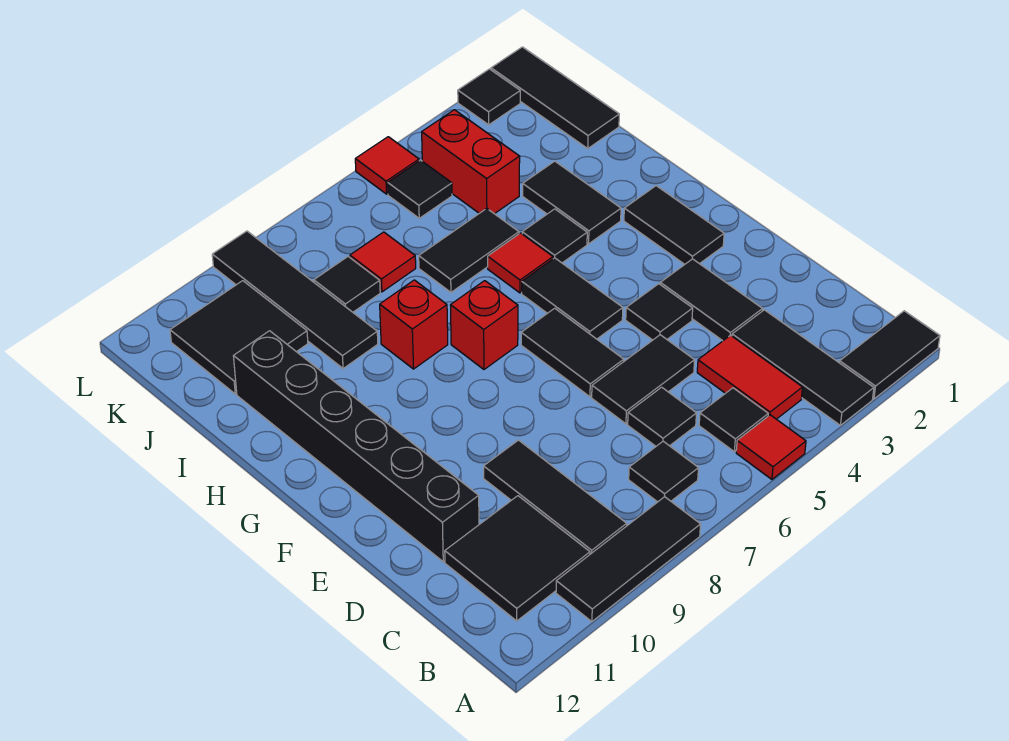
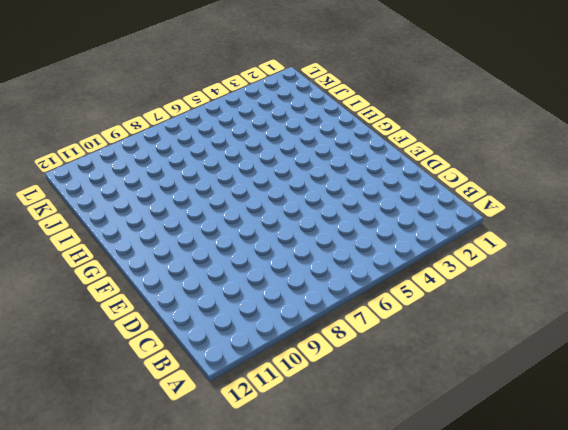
none -> black 1x2 tile [840,311,940,399]
none -> black 1x3 tile [732,310,874,425]
none -> red 1x1 tile [736,415,806,479]
none -> black 1x3 tile [556,497,701,622]

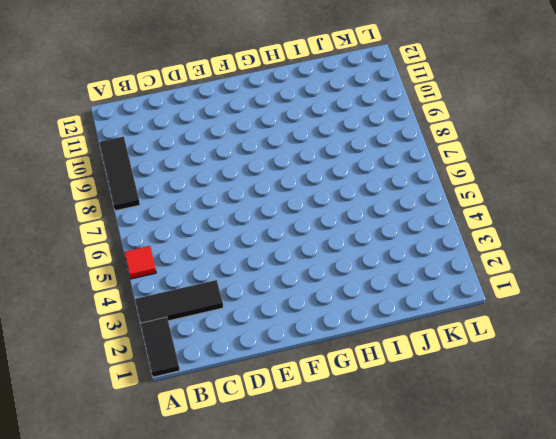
none -> red 1x2 tile [697,335,803,419]
none -> black 1x1 tile [699,388,768,452]
none -> black 1x1 tile [629,441,698,502]
none -> black 1x3 tile [484,440,627,554]

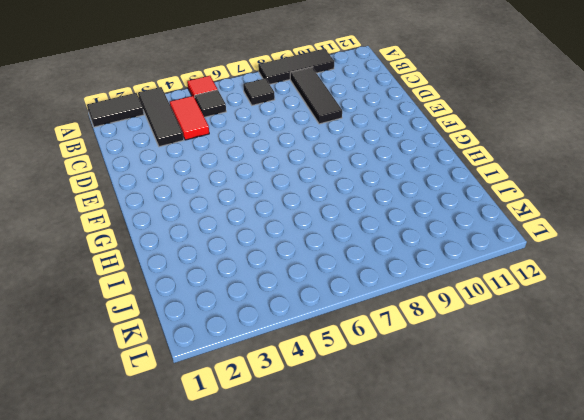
none -> black 2x2 tile [445,496,590,621]
none -> black 1x1 tile [628,387,697,446]
none -> black 1x2 tile [660,259,763,341]
none -> black 1x2 tile [592,335,695,424]

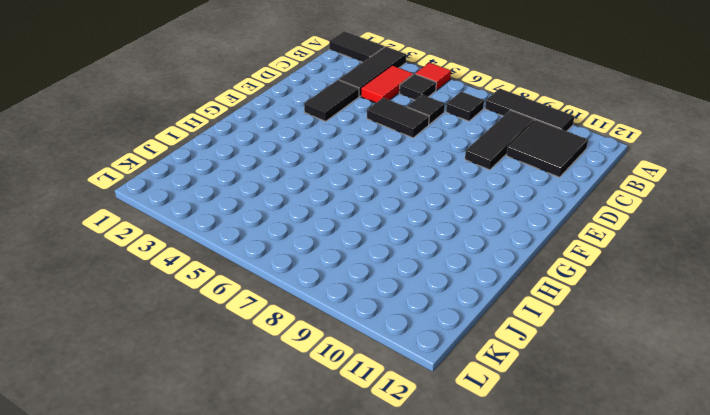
none -> black 1x6 brick [234,331,479,562]
none -> black 1x1 tile [626,284,693,340]
none -> black 1x2 tile [521,308,624,397]
none -> black 1x2 tile [624,186,724,264]

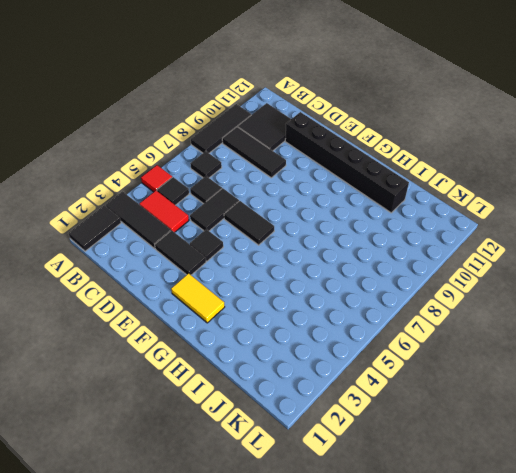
yellow 1x2 tile [171,273,225,323] -> black 1x2 tile [624,186,724,264]
none -> black 1x2 tile [522,258,623,339]
none -> red 1x1 brick [451,281,518,369]
none -> black 1x2 tile [523,161,621,244]
none -> black 1x1 tile [522,209,587,263]

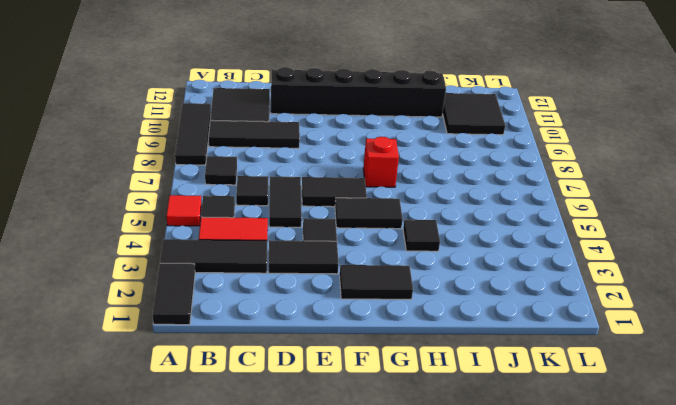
none -> black 1x2 tile [523,161,621,244]
none -> red 1x1 tile [488,233,553,293]
none -> red 1x1 brick [380,280,448,369]
none -> black 1x2 tile [419,209,519,292]

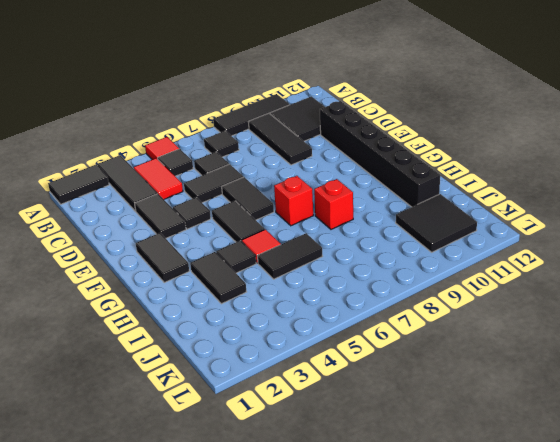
none -> black 1x4 tile [212,231,378,369]
none -> black 1x3 tile [491,47,619,148]
none -> red 1x2 brick [422,110,520,214]
none -> red 1x1 tile [350,232,416,292]

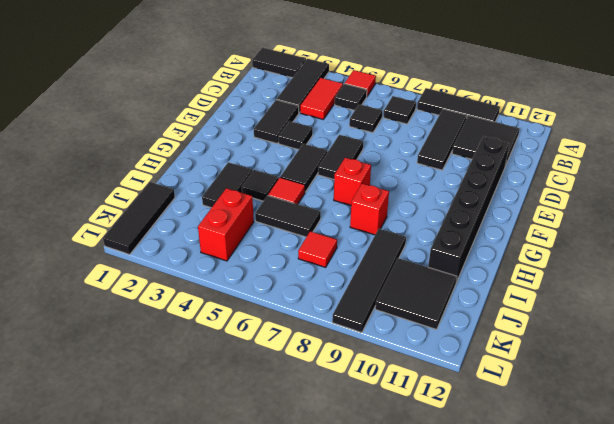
none -> black 1x2 tile [592,335,695,424]
none -> black 1x2 tile [624,186,724,264]
none -> black 1x1 tile [314,257,380,312]
none -> black 1x1 tile [388,160,452,218]

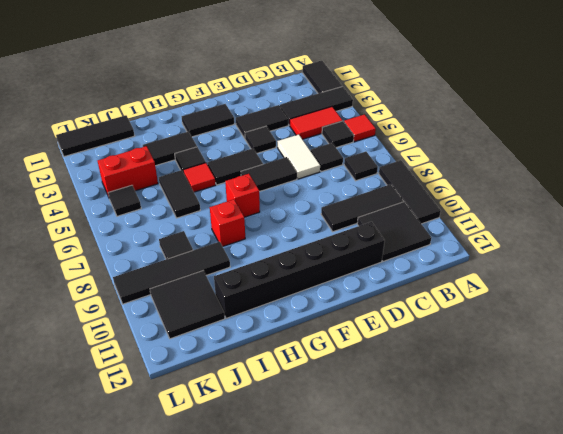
white 1x2 tile [277,134,320,179] -> black 1x2 tile [592,335,695,424]
none -> red 1x1 tile [350,232,416,292]
none -> black 1x1 tile [458,69,520,125]
none -> red 1x1 tile [355,137,419,194]

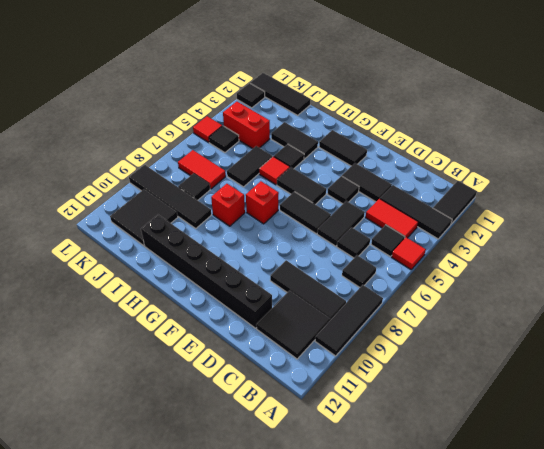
red 1x2 tile [178,150,226,189] -> red 1x1 tile [350,232,416,292]

